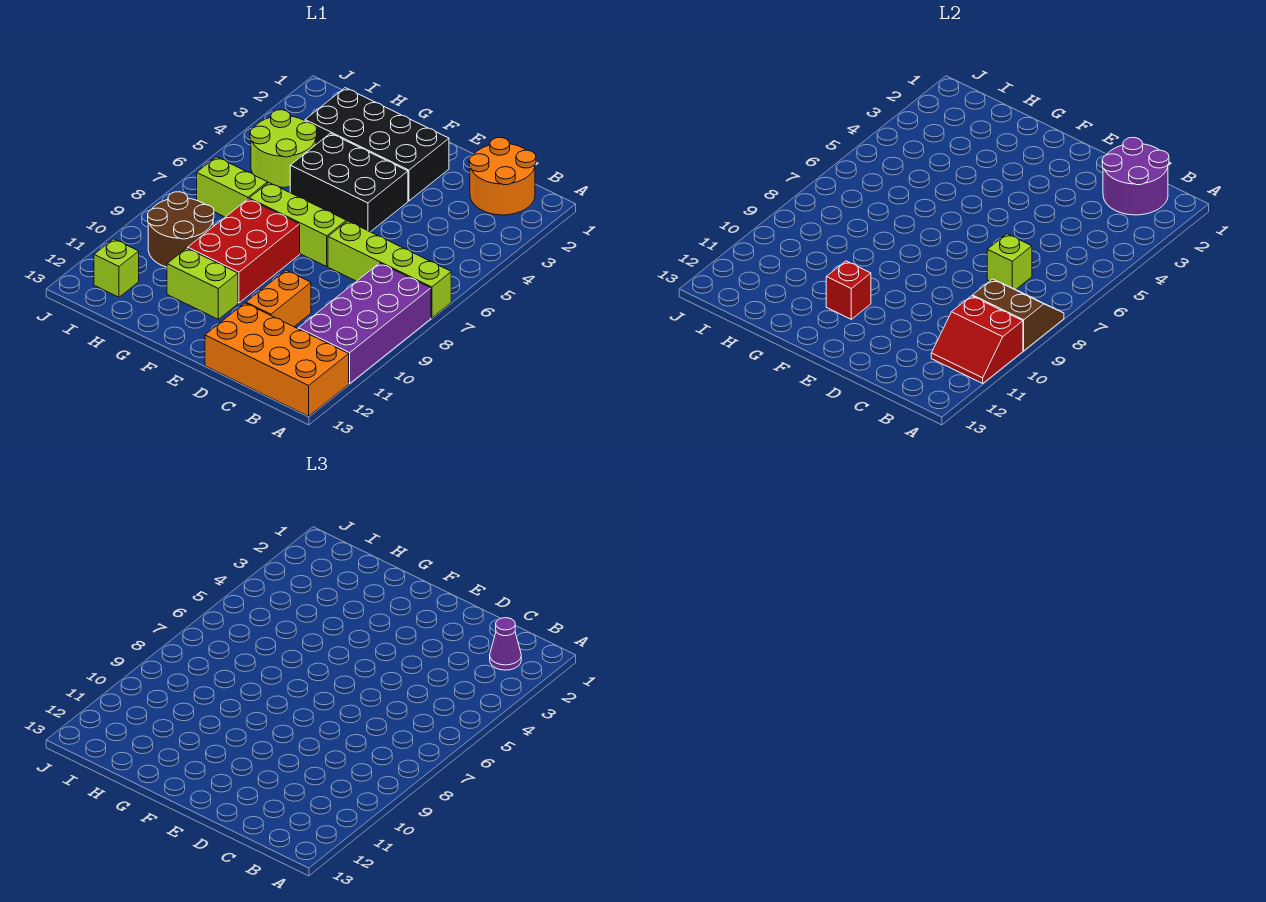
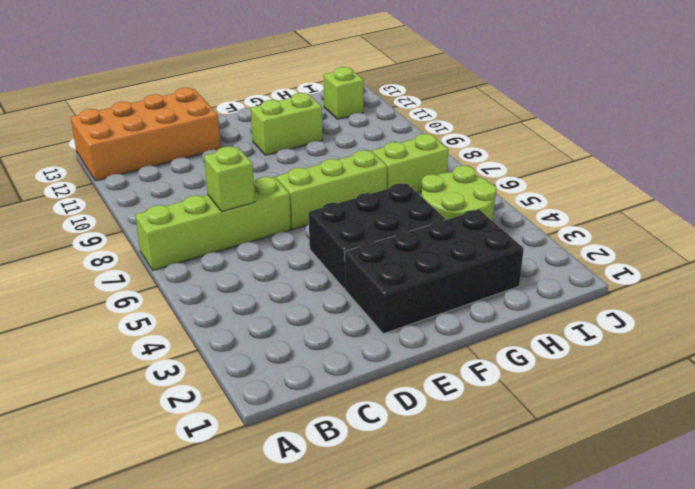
none -> purple 2x4 brick [298,263,431,383]
none -> orange 2x2 round brick [469,137,536,215]
none -> orange 1x2 brick [246,270,311,327]

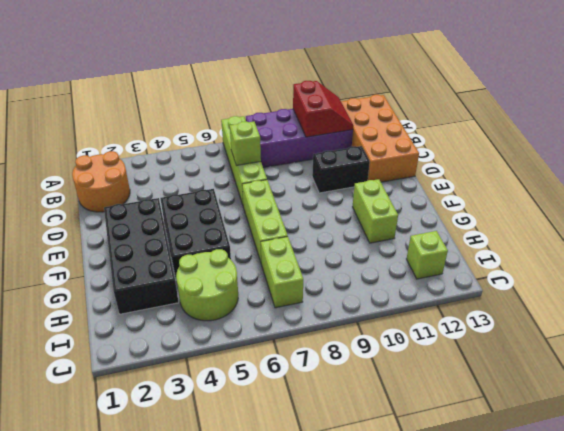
black 1x2 brick [312,146,370,193] -> orange 1x2 brick [246,270,311,327]
none -> red 2x3 brick [188,199,300,303]
none -> brown 2x2 round brick [148,192,214,267]
none -> brown 2x2 slope [973,279,1064,351]

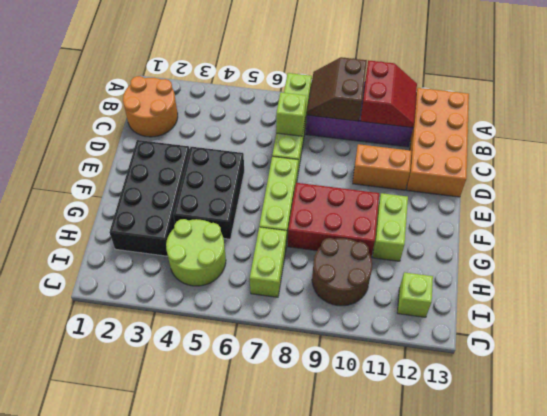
none -> purple 2x2 round brick [1102,137,1169,215]
none -> red 1x1 brick [826,261,871,319]
none -> purple 1x1 cone [490,618,521,670]

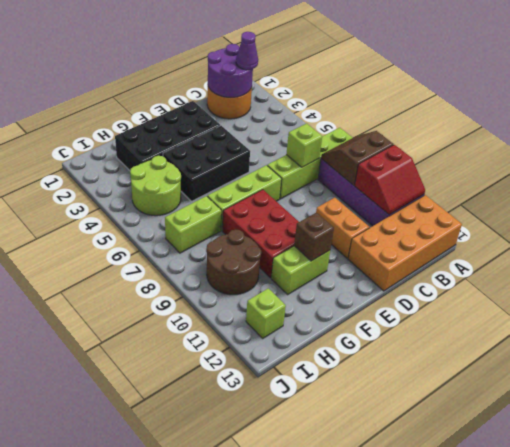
brown 1x1 brick [294,213,334,261] -> red 1x1 brick [826,261,871,319]

